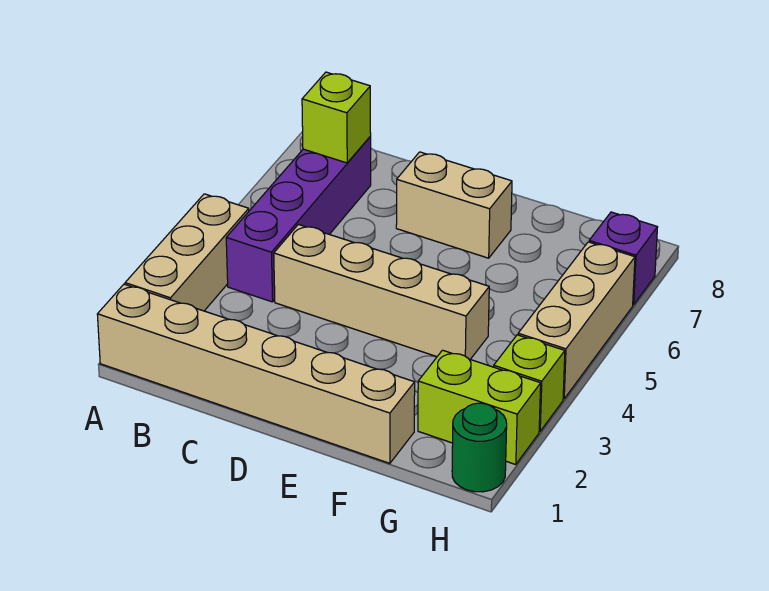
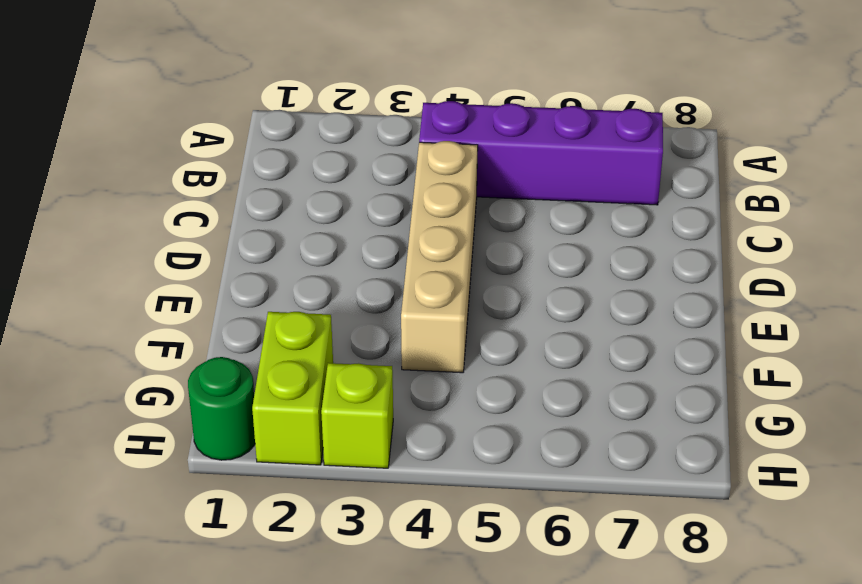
none -> tan 1x6 brick [97,284,415,463]
none -> tan 1x3 brick [125,194,249,311]

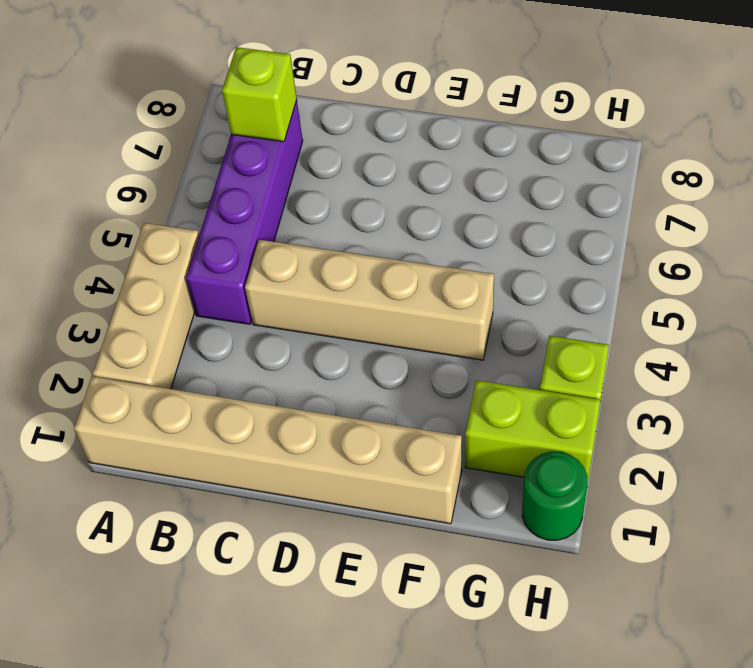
none -> tan 1x2 brick [396,152,512,258]
none -> tan 1x3 brick [518,242,635,399]

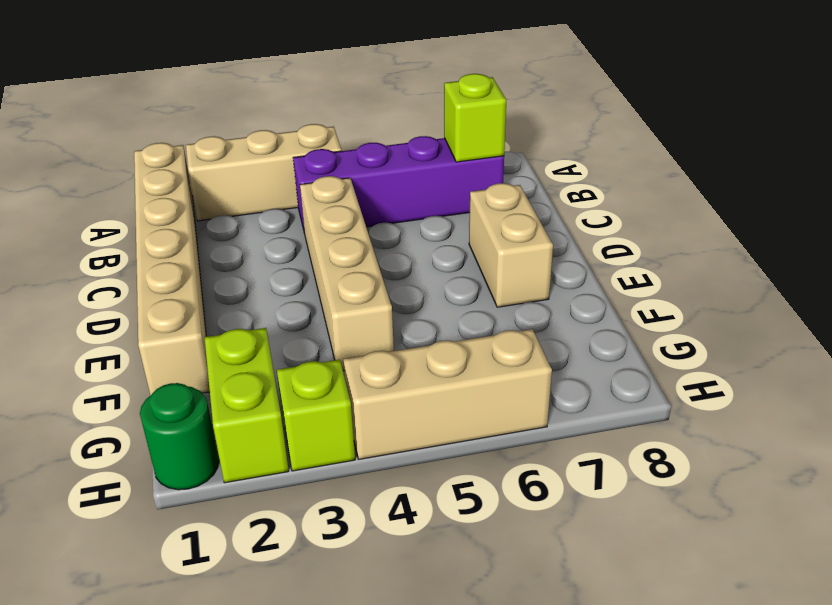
none -> purple 1x1 brick [589,212,658,305]

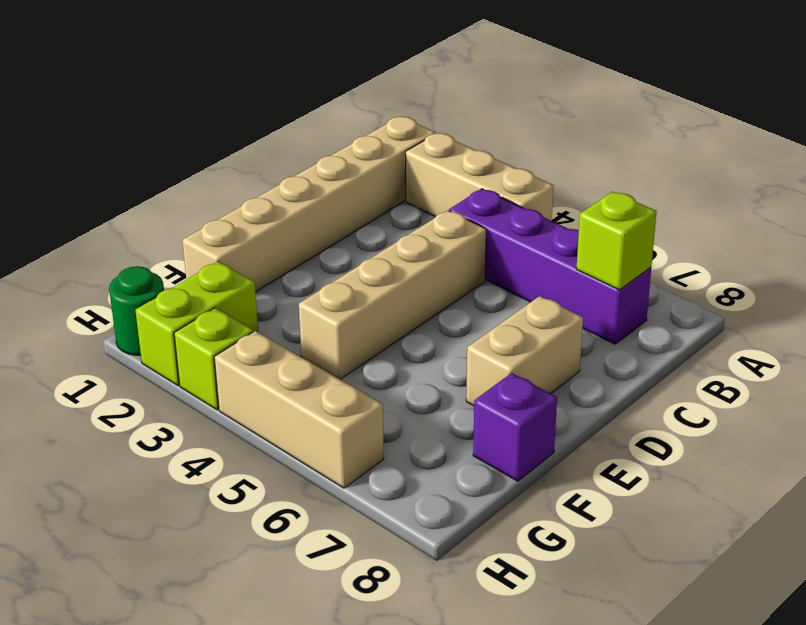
purple 1x1 brick [473,373,557,481] -> purple 1x1 brick moved to [589,212,658,305]

